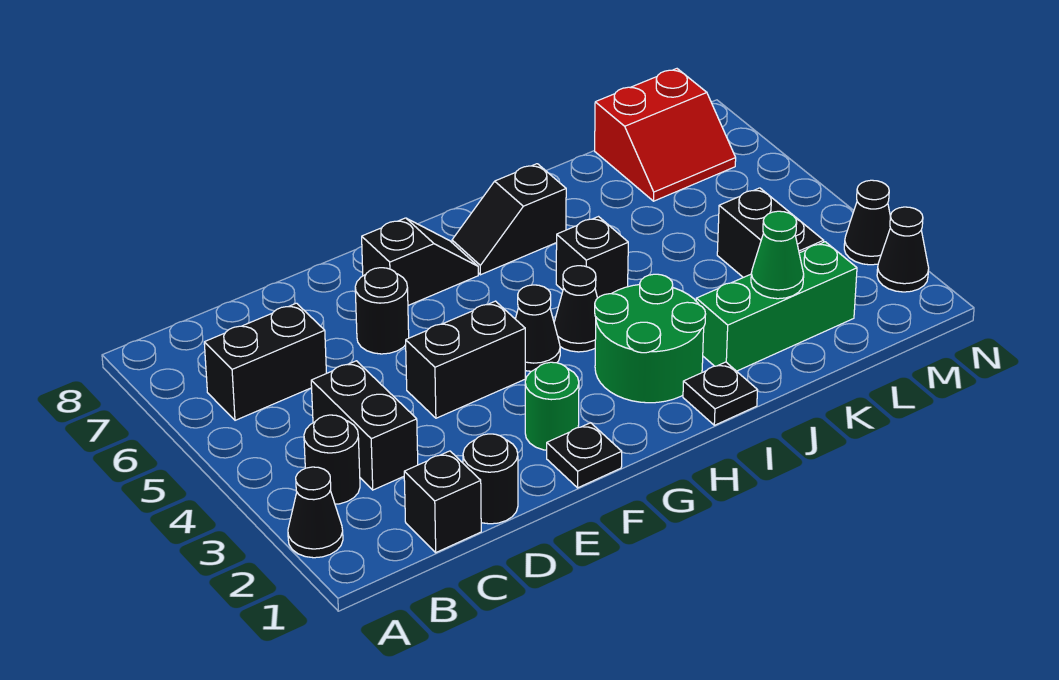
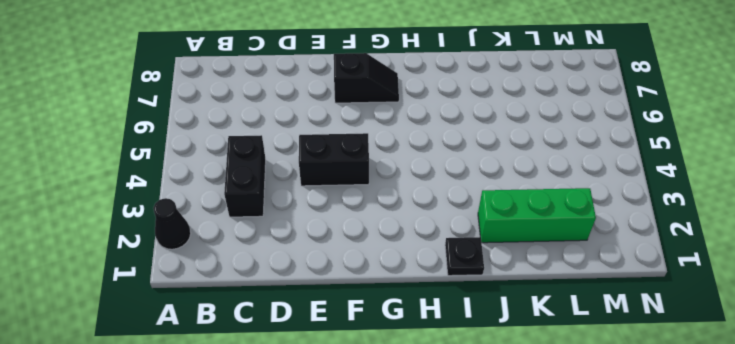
none -> black 1x1 round brick [304,415,360,504]
none -> black 1x2 brick [204,303,326,420]
none -> black 1x1 brick [404,451,481,552]

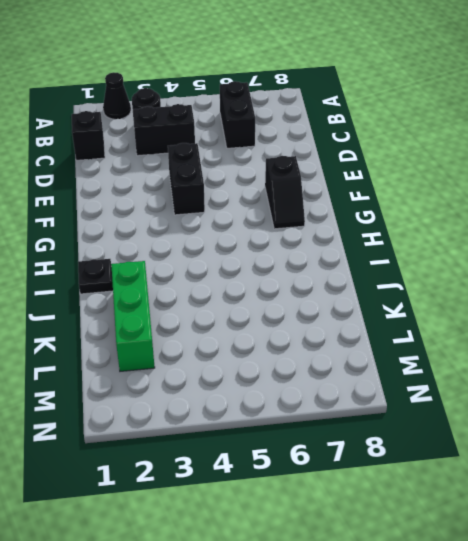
none -> black 1x1 round brick [463,434,518,524]
none -> black 1x1 round brick [355,268,409,354]
none -> black 1x1 plate [547,423,622,488]

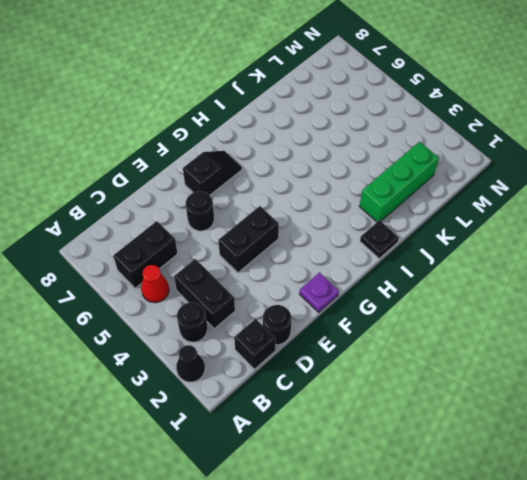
red 1x1 cone [141,265,169,303] -> none
purple 1x1 plate [299,273,339,312] -> black 1x1 plate [547,423,622,488]
none -> green 1x1 round brick [525,362,579,450]
none -> black 1x1 cone [516,285,560,371]
none -> green 2x2 round brick [595,274,706,403]

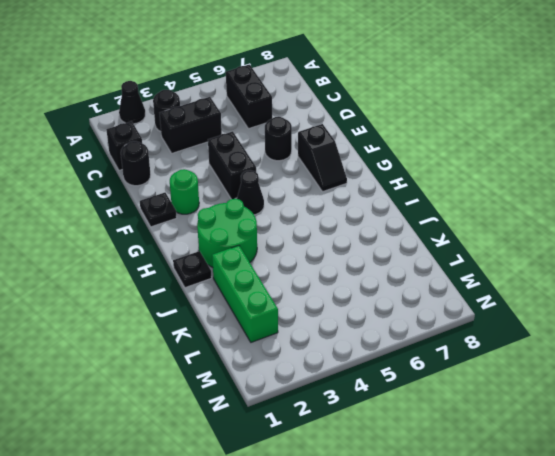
none -> black 1x1 cone [554,266,597,352]
none -> black 1x2 slope [452,164,566,275]
none -> black 1x1 brick [556,217,628,298]

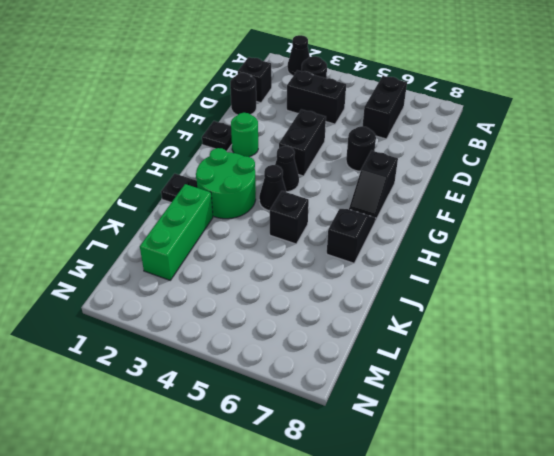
none -> black 1x2 brick [717,188,824,277]
none -> red 2x2 slope [595,69,736,201]
none -> black 1x1 cone [877,207,929,292]

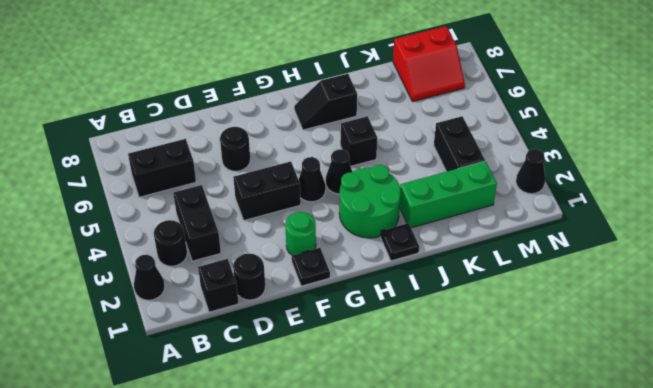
none -> black 1x2 slope [362,218,478,305]
none -> black 1x1 cone [844,180,890,265]
none -> green 1x1 cone [751,211,804,299]

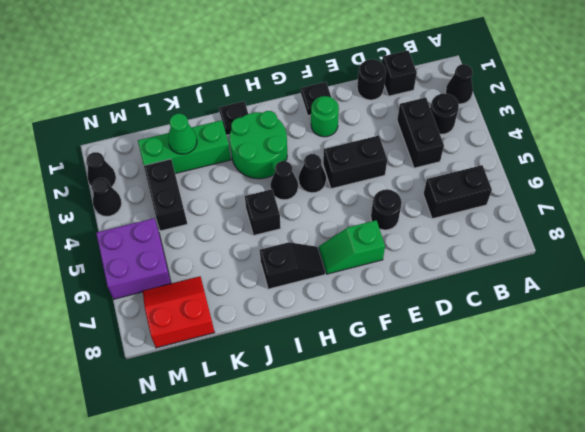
green 1x2 slope [319,220,385,274] -> black 1x2 slope [362,218,478,305]
purple 2x2 brick [96,218,171,299] -> none

